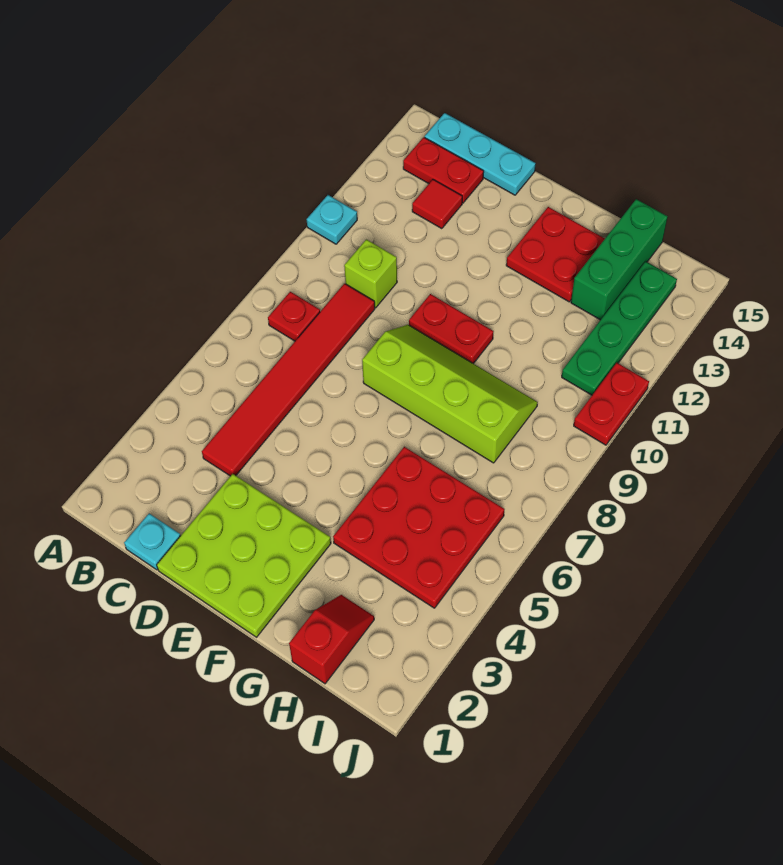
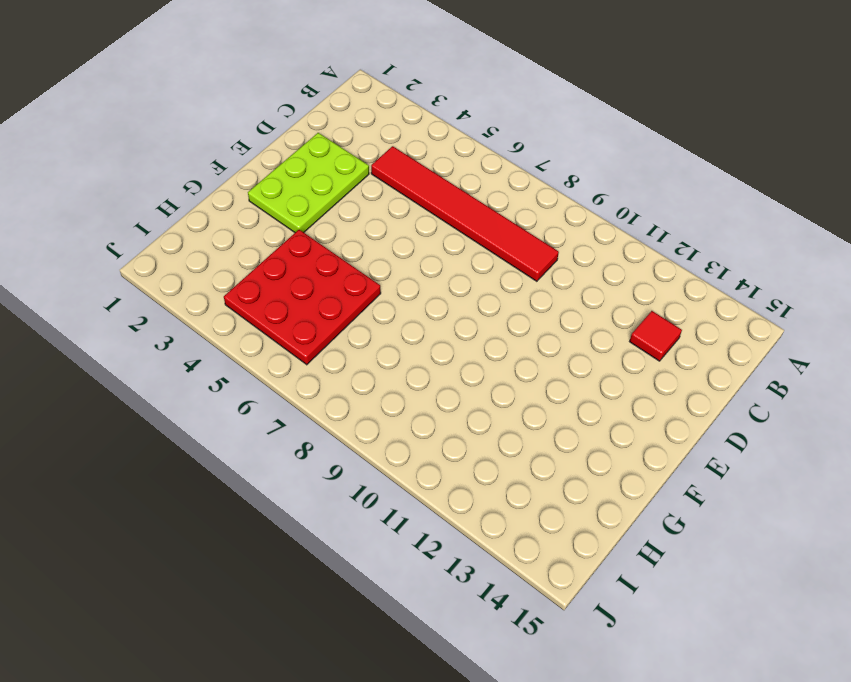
lime 2x3 plate [248,133,369,233] -> lime 3x3 plate [157,474,331,637]
none -> cyan 1x1 plate [307,195,357,244]
none -> red 1x1 plate [268,292,320,341]
none -> red 1x2 plate [403,137,484,203]

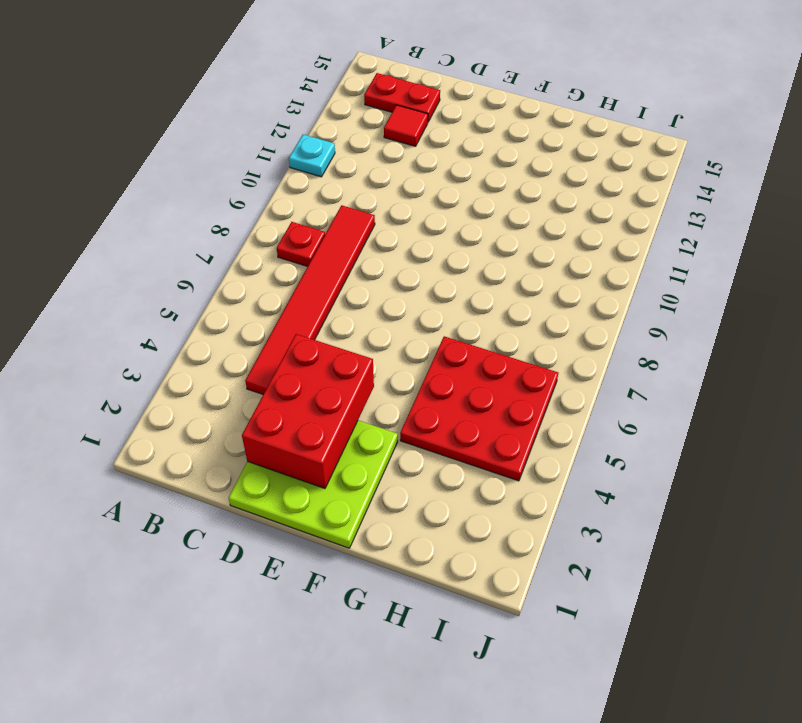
red 2x3 brick [242,334,374,488] -> none
none -> cyan 1x3 plate [425,113,535,195]
none -> cyan 1x1 plate [124,513,180,570]
none -> lime 1x1 brick [344,239,397,308]

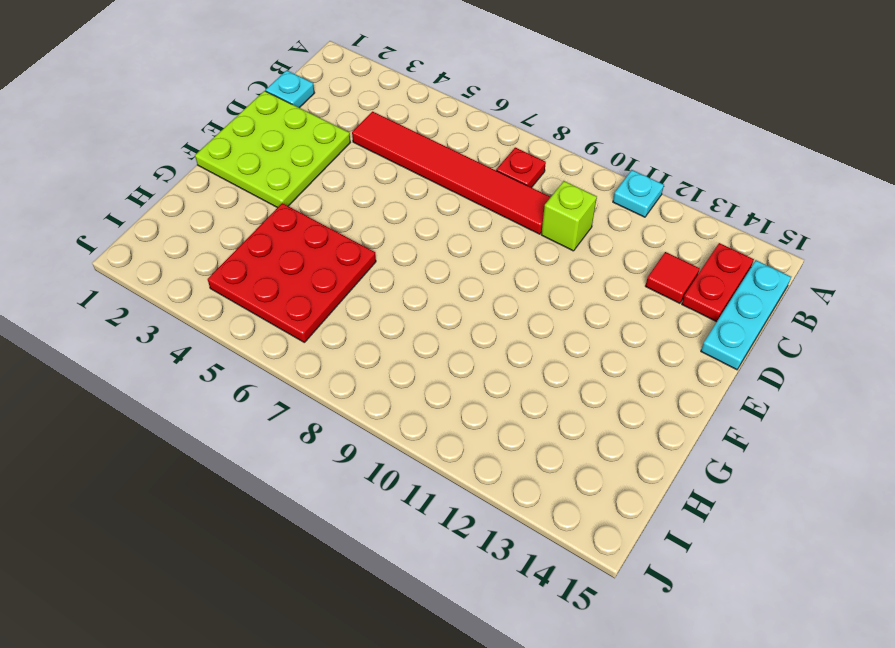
none -> lime 2x4 slope [362,325,538,463]
none -> red 1x2 plate [409,294,493,364]
none -> red 2x2 plate [506,207,605,302]

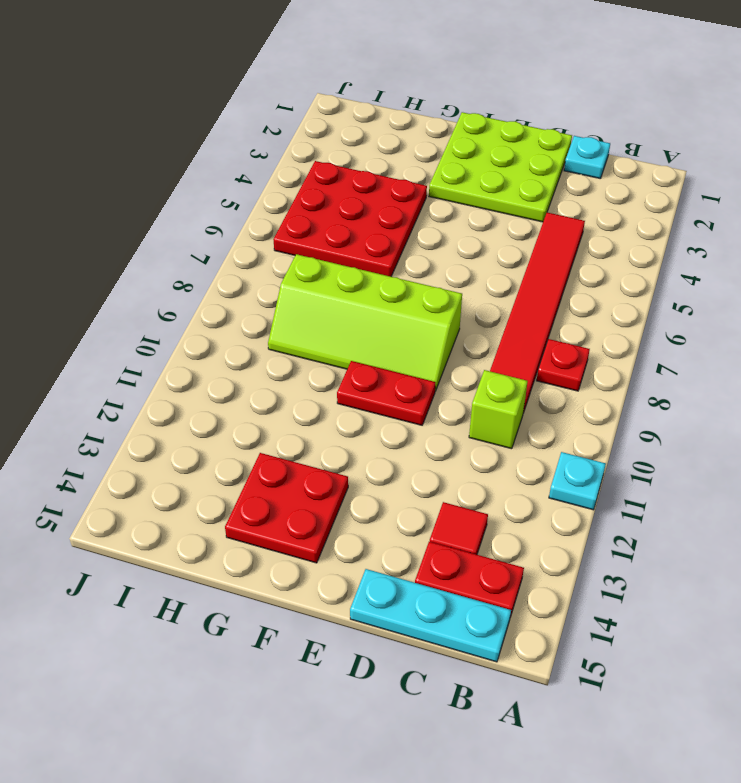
none -> red 1x2 slope [289,595,374,684]
none -> green 1x3 brick [571,199,668,320]
none -> green 1x4 plate [562,261,677,395]

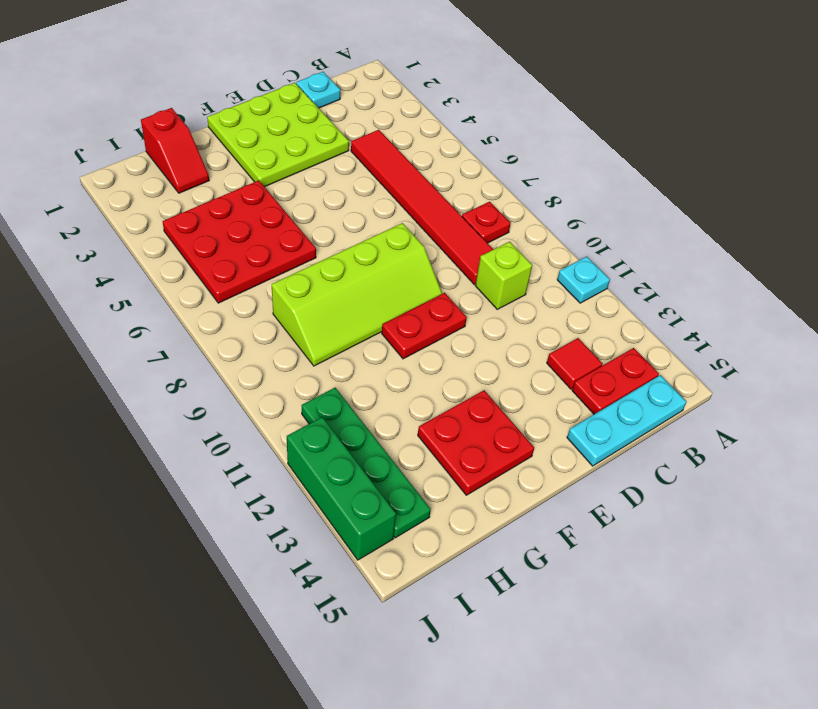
green 1x3 brick [287,417,396,560] -> green 1x3 brick moved to [571,199,668,320]
none -> red 1x2 plate [574,363,649,445]

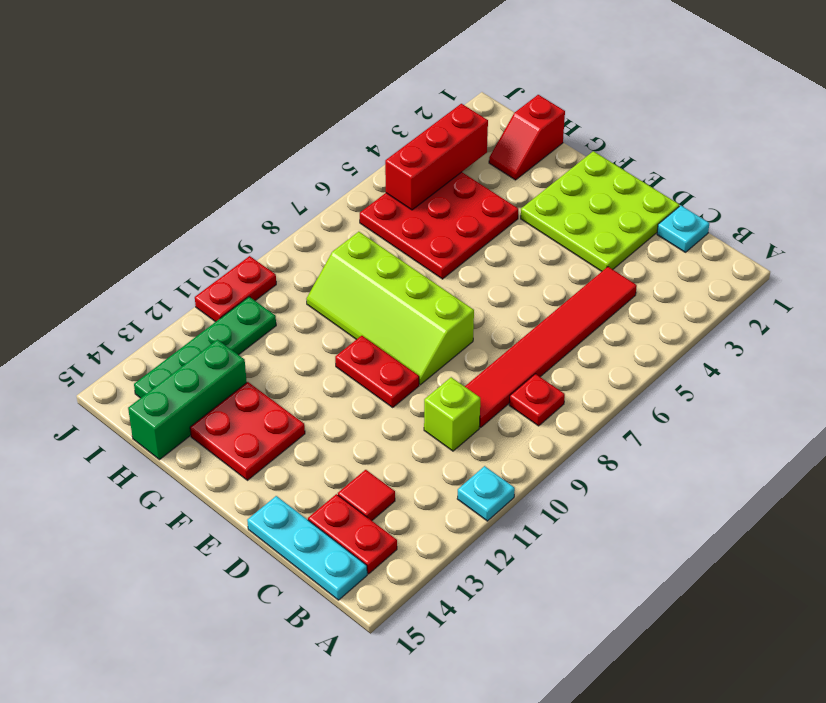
red 1x3 brick [385,104,488,210] -> none

